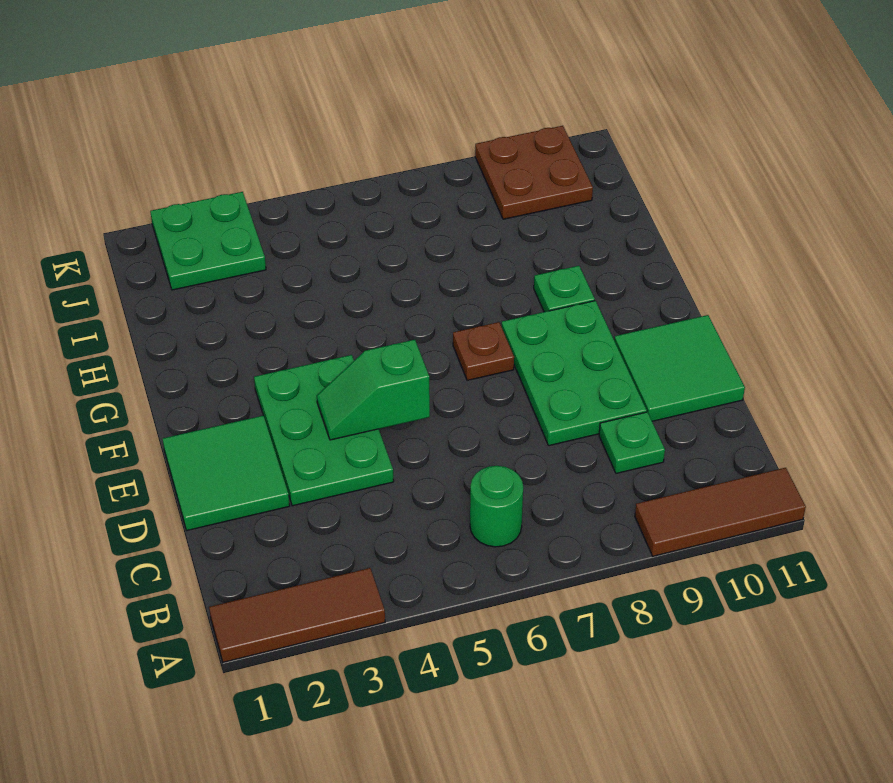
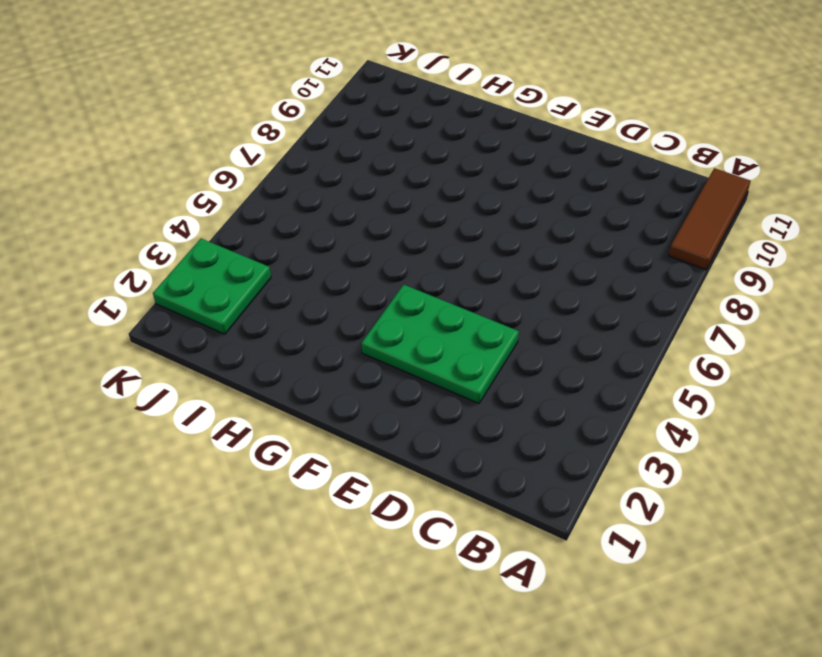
none -> brown 1x3 tile [209,568,385,662]
none -> green 1x1 round brick [470,466,523,547]
none -> green 1x1 plate [599,412,665,474]

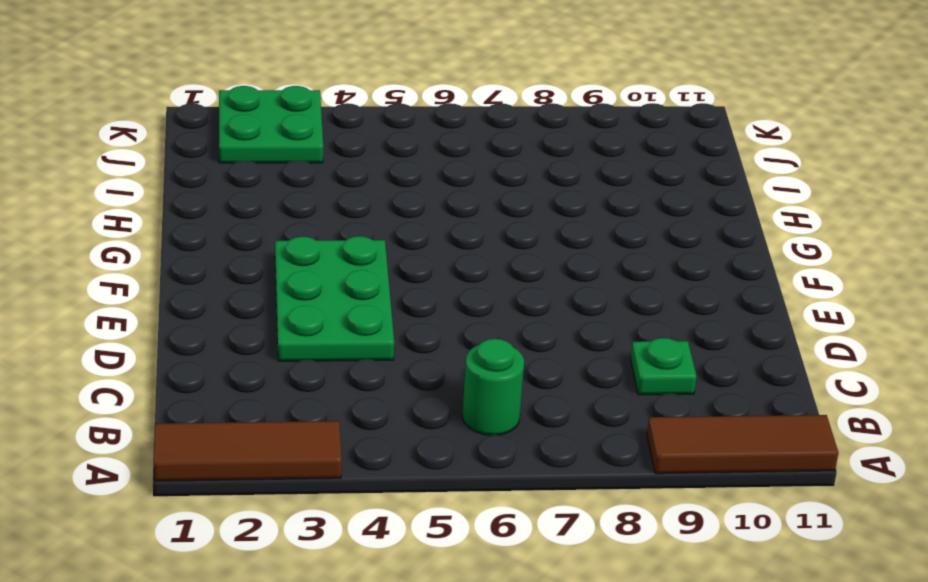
none -> green 2x2 tile [163,416,290,530]
none -> green 2x3 plate [502,301,647,446]
none -> green 2x2 tile [614,315,745,421]

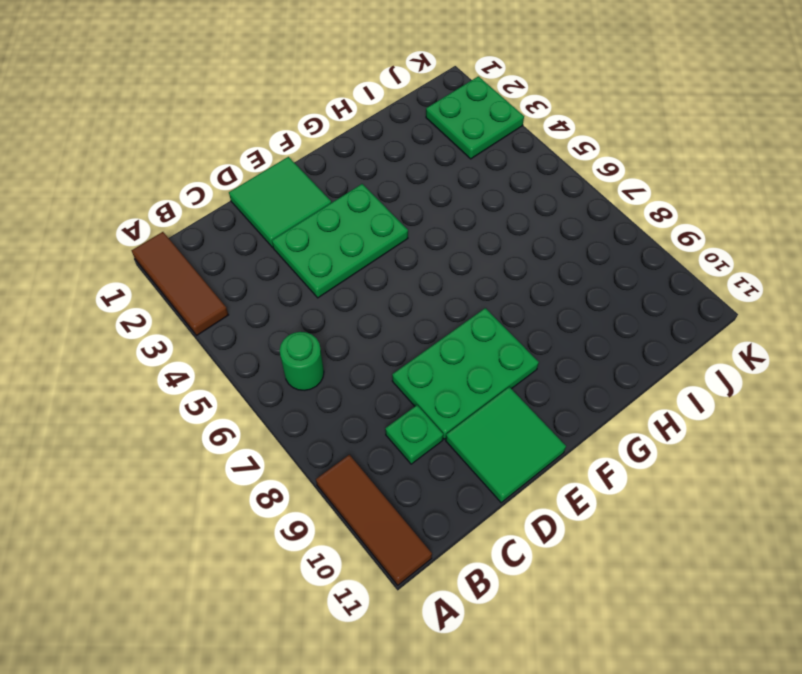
none -> brown 1x1 plate [453,322,514,380]
none -> green 1x1 plate [534,266,595,312]
none -> brown 2x2 plate [475,126,593,219]

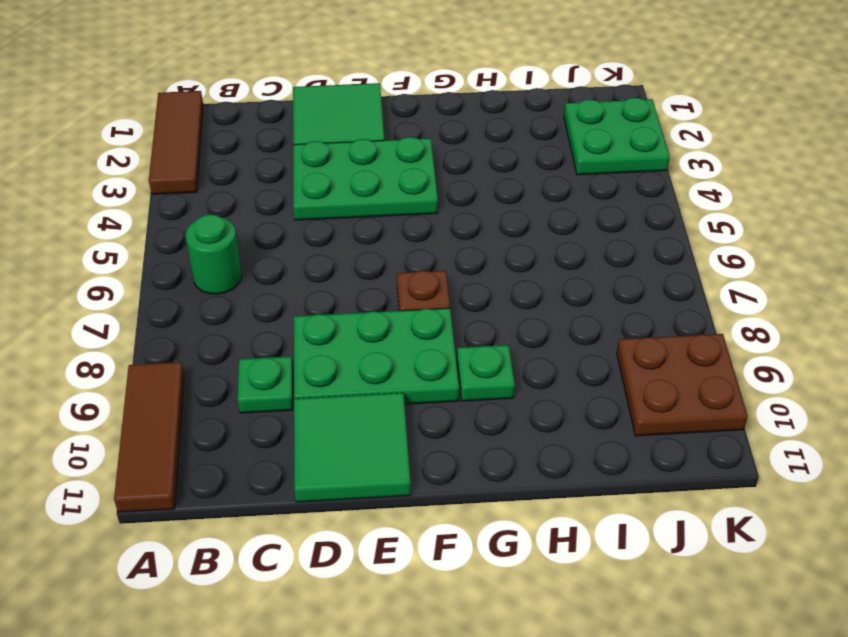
none -> green 1x2 slope [317,340,430,440]

